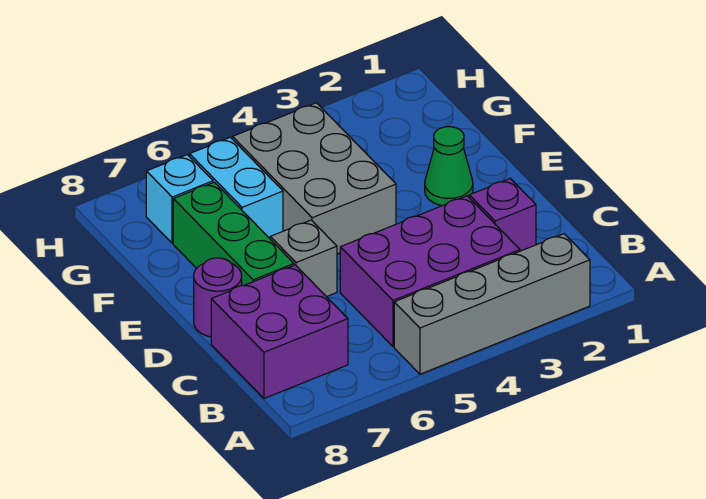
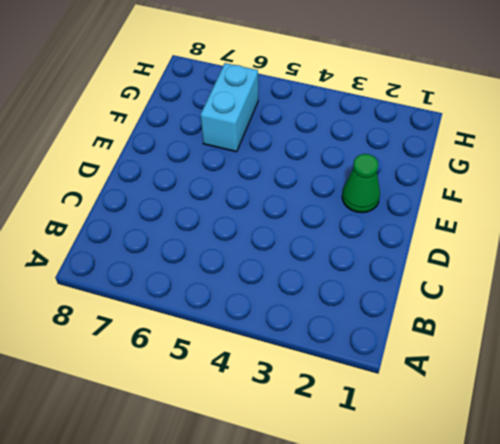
none -> grey 1x4 brick [394,234,590,374]
none -> purple 2x3 brick [340,196,520,347]

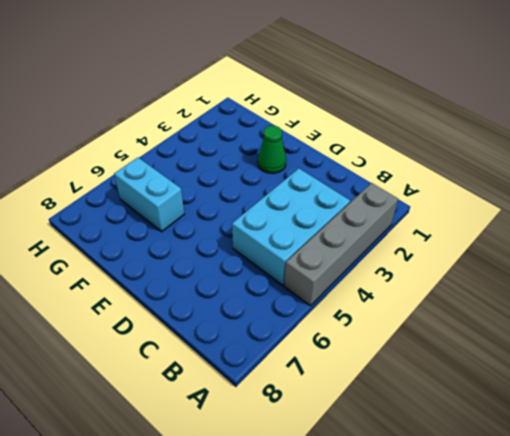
cyan 2x3 brick [232,169,350,285] -> purple 2x3 brick [340,196,520,347]
none -> purple 2x2 brick [211,265,348,398]
none -> purple 1x1 brick [469,179,536,251]

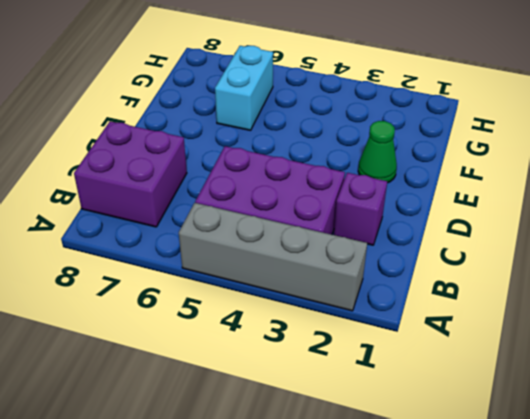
none -> grey 1x1 brick [270,220,337,297]
none -> green 1x3 brick [173,182,294,286]

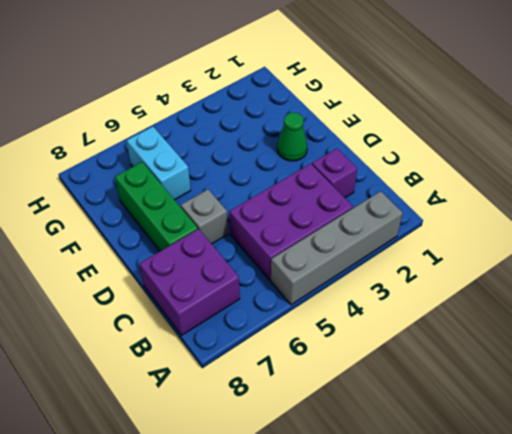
none -> purple 1x1 round brick [194,258,242,337]
none -> grey 2x3 brick [233,103,396,254]

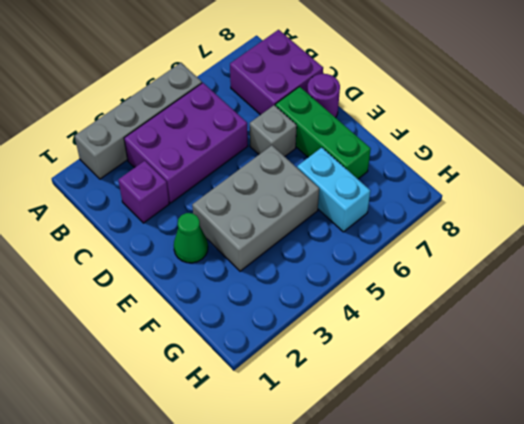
grey 2x3 brick [192,145,319,271] -> grey 2x3 brick turned to [233,103,396,254]
none -> cyan 1x1 brick [146,155,213,243]

